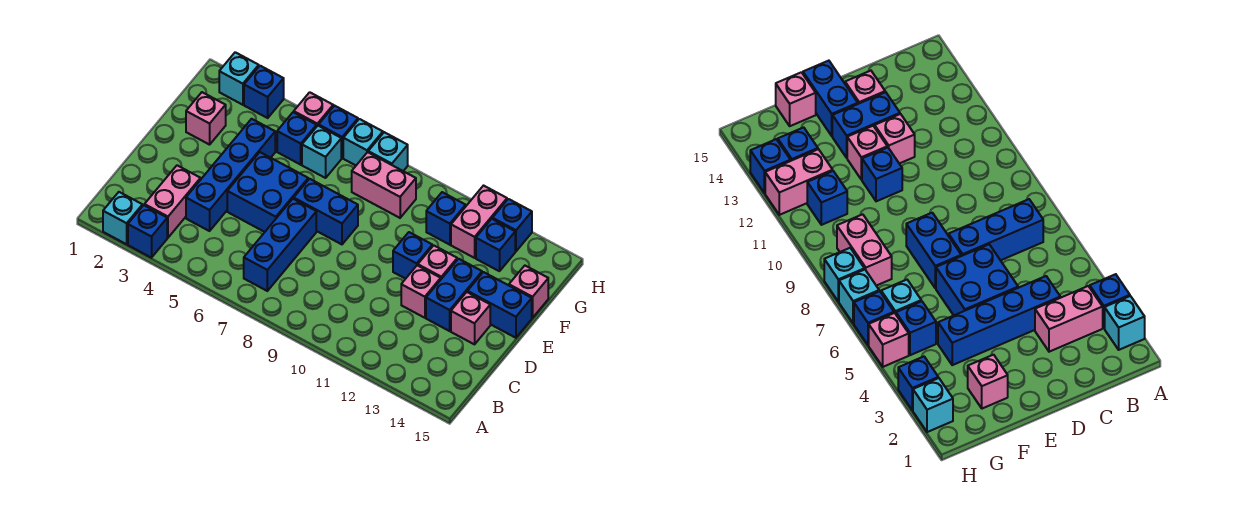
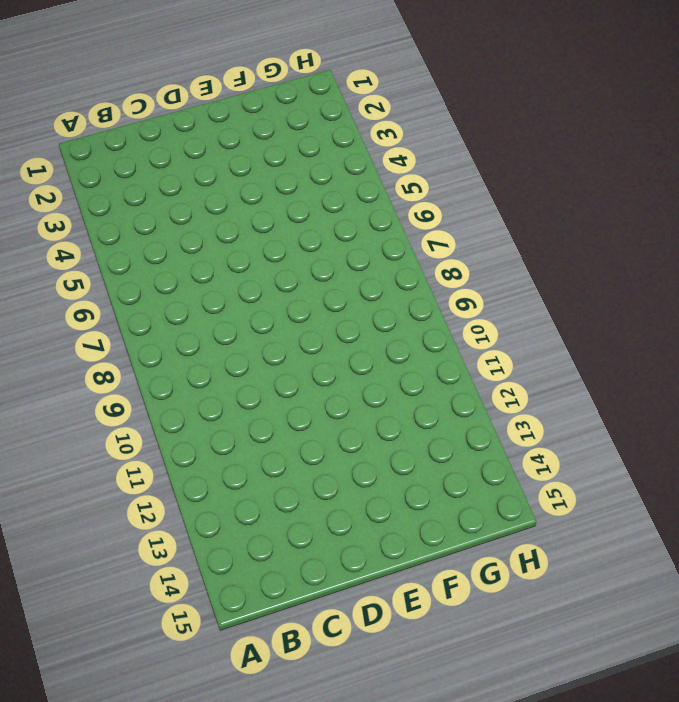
none -> cyan 1x1 brick [103,192,142,244]
none -> blue 1x1 brick [128,205,167,258]
none -> pink 1x2 brick [144,165,201,238]

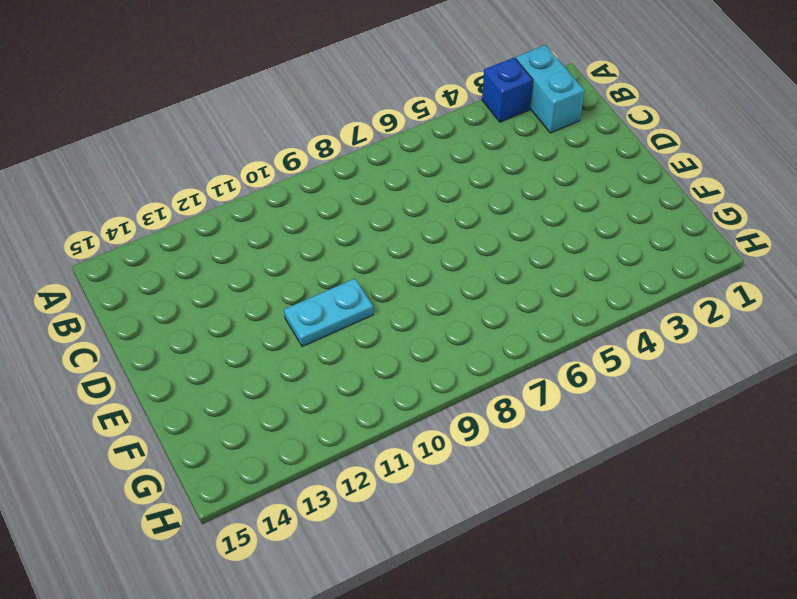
cyan 1x2 brick [516,45,585,133] -> cyan 1x1 brick [103,192,142,244]
cyan 1x2 plate [284,279,373,347] -> blue 1x1 brick [393,232,432,279]
none -> pink 1x2 brick [144,165,201,238]
none -> blue 1x3 brick [244,199,316,291]
none -> blue 1x4 brick [186,119,275,231]

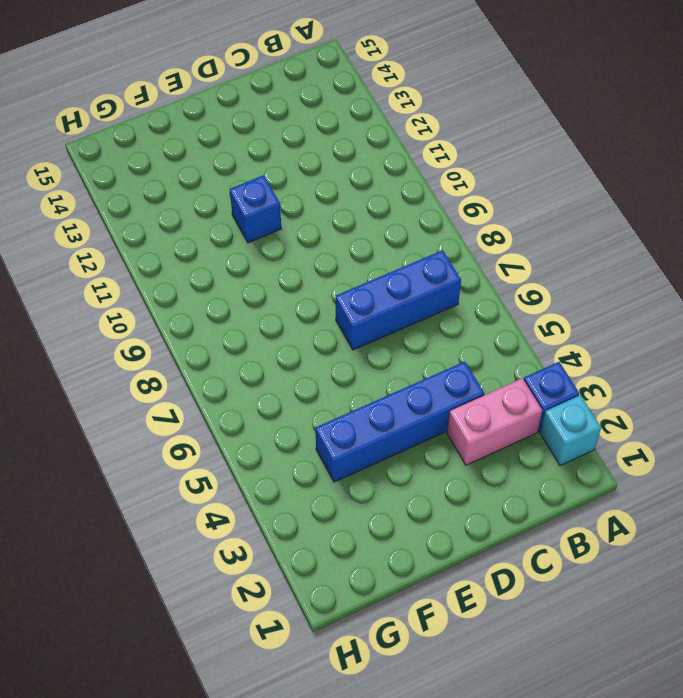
none -> blue 2x2 brick [227,152,308,232]
none -> pink 1x1 brick [401,265,441,318]
none -> blue 1x2 brick [426,259,482,331]

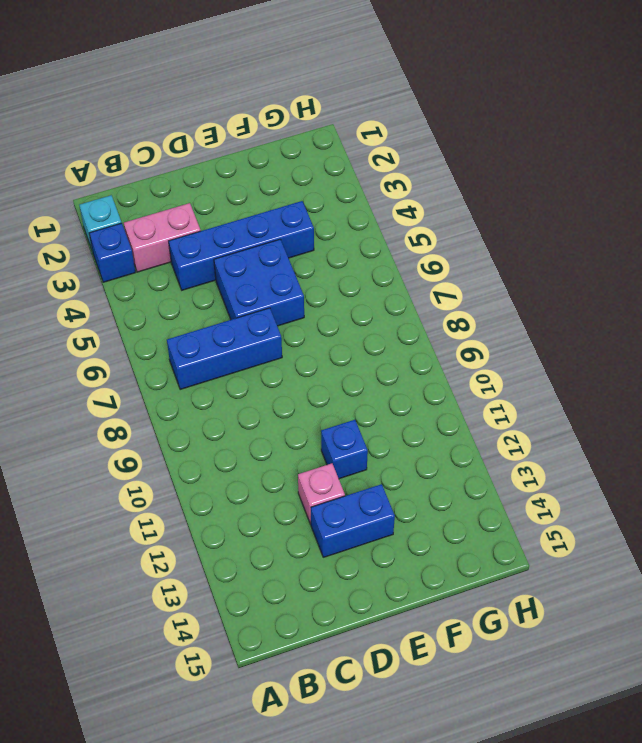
none -> pink 1x1 brick [451,292,490,344]
none -> blue 1x2 brick [294,179,358,244]
none -> pink 1x1 brick [418,245,457,279]

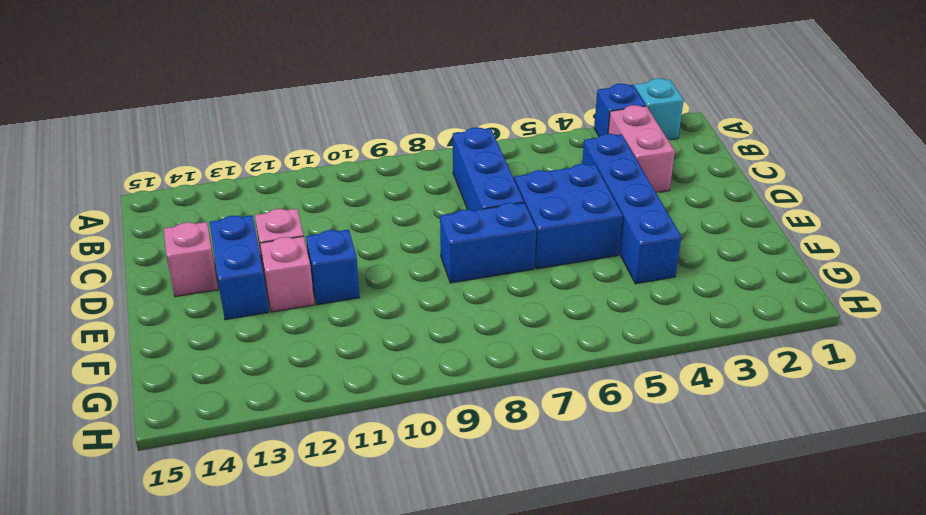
none -> blue 1x2 brick [468,272,532,338]
none -> pink 1x1 brick [186,92,226,145]
none -> pink 1x1 brick [509,266,548,318]

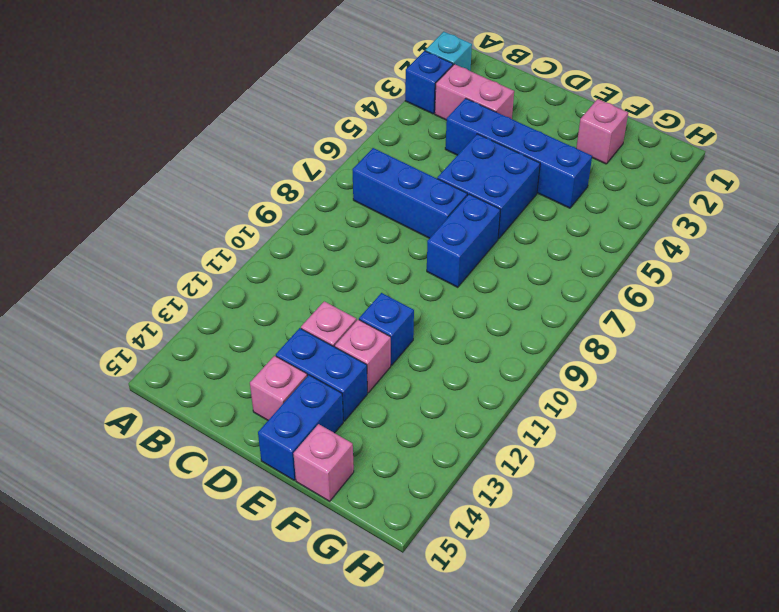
none -> blue 1x1 brick [277,112,317,165]
none -> cyan 1x1 brick [302,126,341,178]
none -> pink 1x2 brick [352,152,416,218]

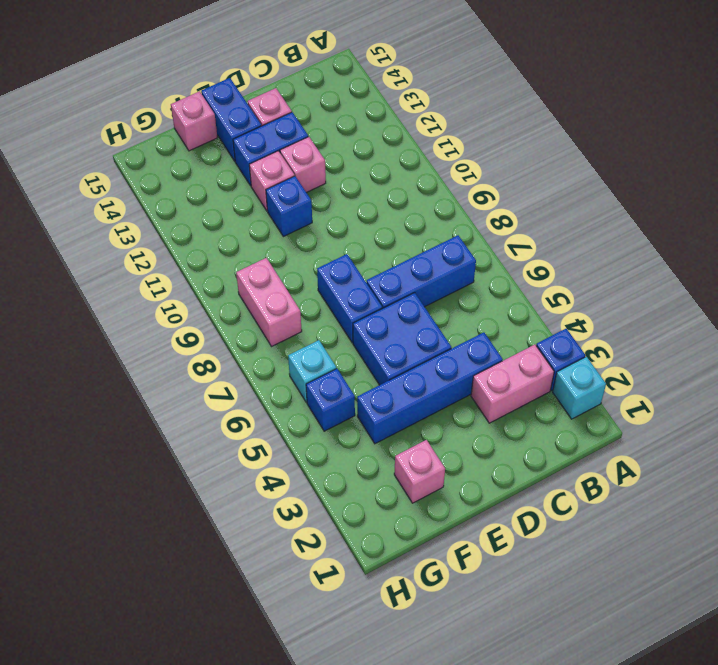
none -> blue 1x1 brick [426,192,466,245]
none -> pink 1x2 brick [451,186,507,258]
none -> blue 1x1 brick [476,219,515,271]

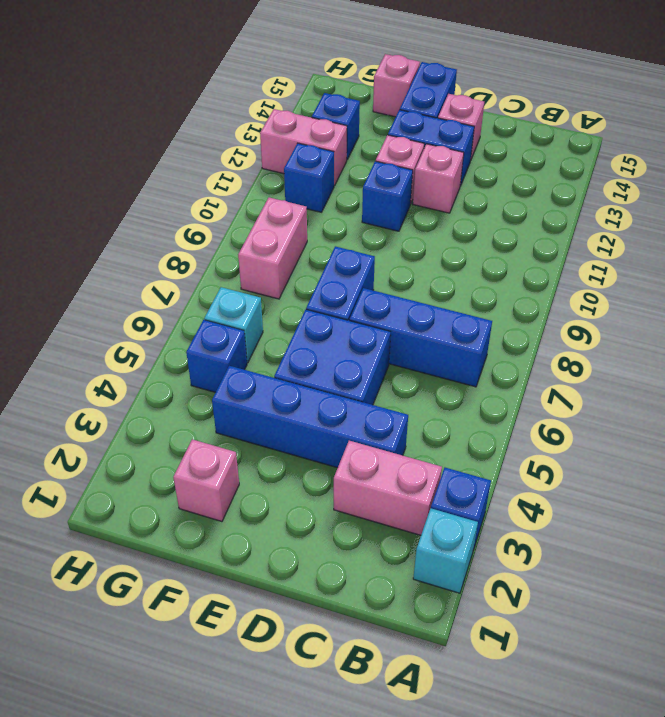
none -> cyan 1x1 brick [219,52,259,105]
none -> blue 1x1 brick [244,66,284,118]
none -> pink 1x1 brick [294,92,333,126]

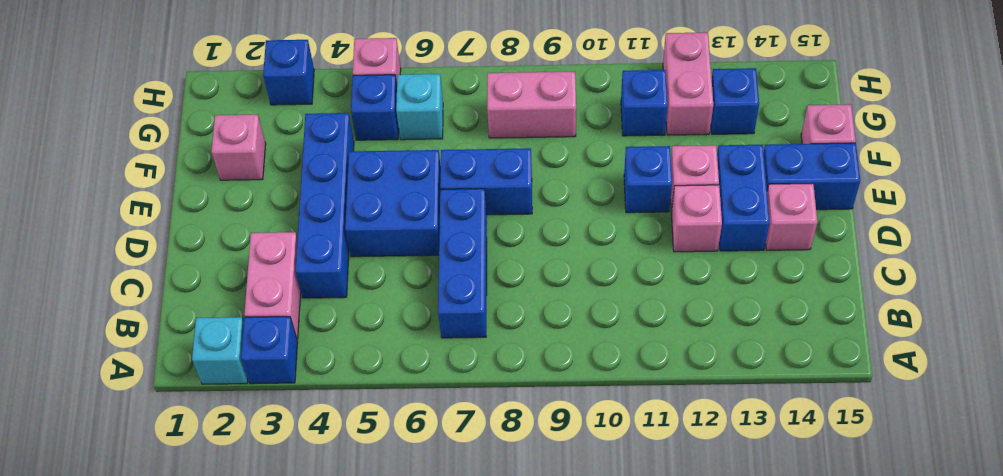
none -> cyan 1x1 brick [219,52,259,105]
none -> blue 1x1 brick [319,106,358,158]
none -> cyan 1x1 brick [343,119,383,165]

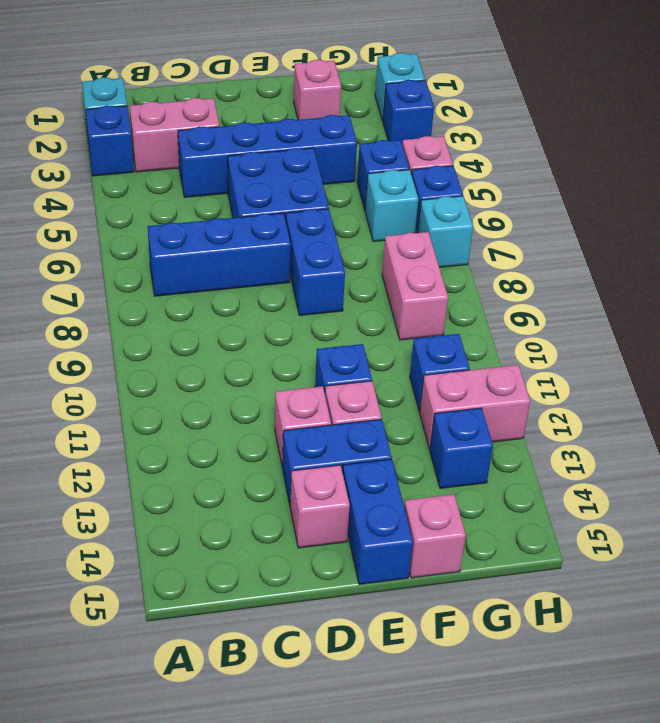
none -> cyan 1x1 brick [368,132,408,171]
none -> blue 1x1 brick [492,199,532,251]

